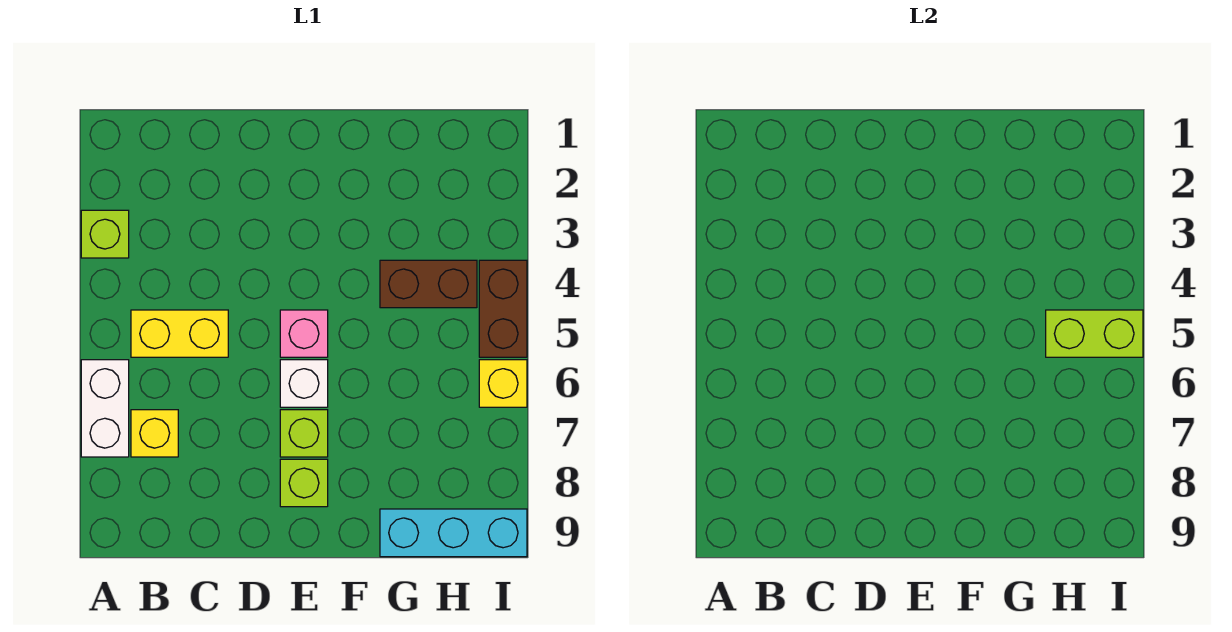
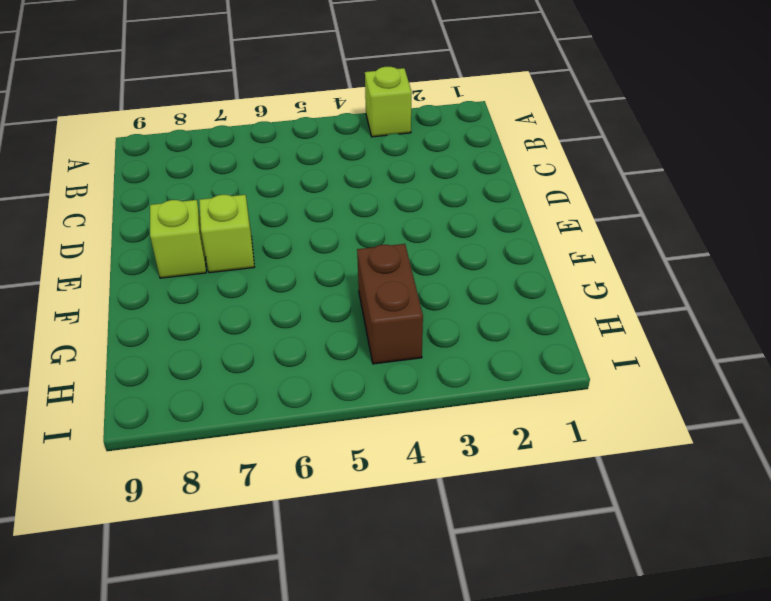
none -> white 1x2 brick [81,360,129,457]
none -> yellow 1x2 brick [131,310,228,357]
none -> yellow 1x1 brick [131,410,178,457]

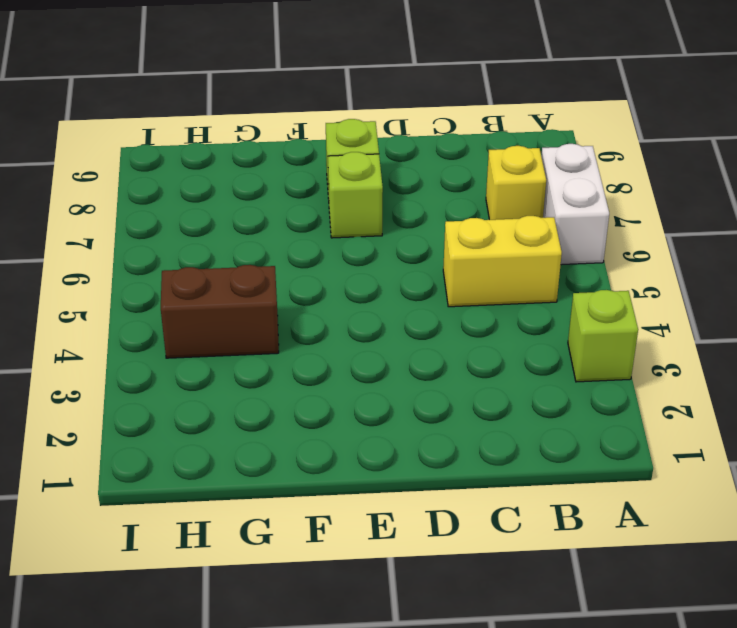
none -> pink 1x1 brick [280,310,328,357]
none -> white 1x1 brick [280,360,328,407]
none -> cyan 1x3 brick [380,509,527,557]

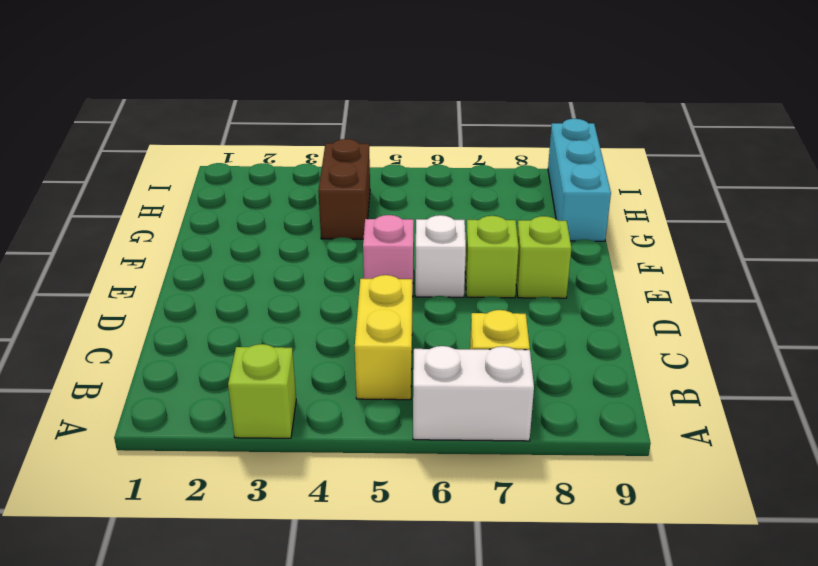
none -> brown 1x2 brick [479,260,527,357]
none -> yellow 1x1 brick [479,360,527,407]
none -> lime 1x2 brick [1046,310,1143,357]

